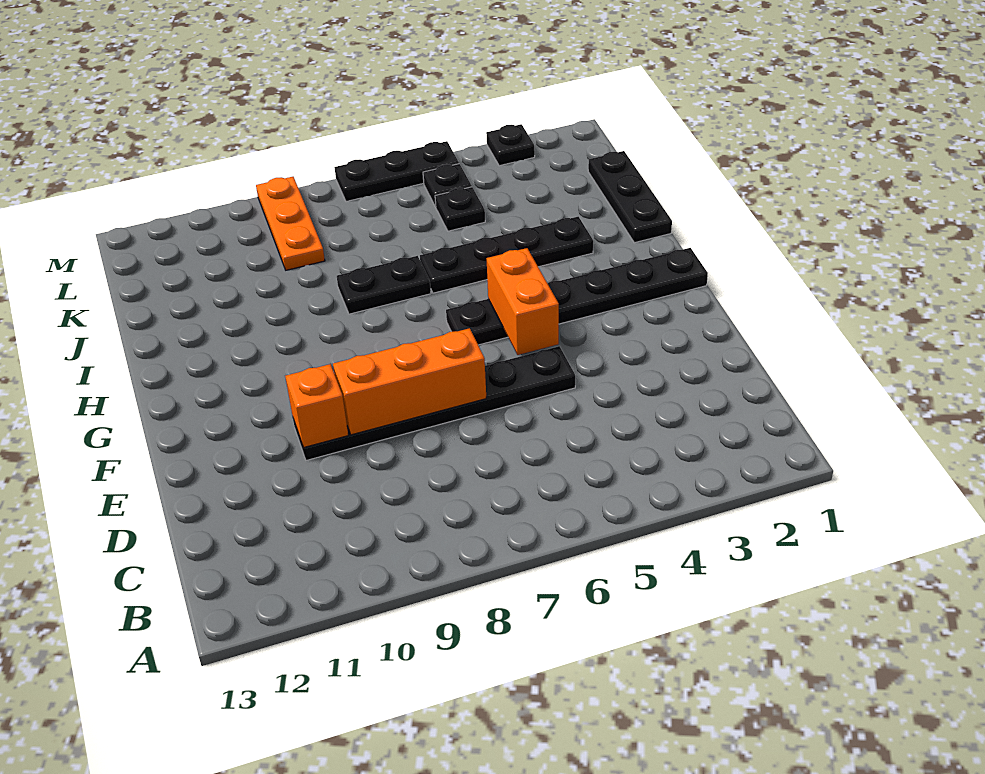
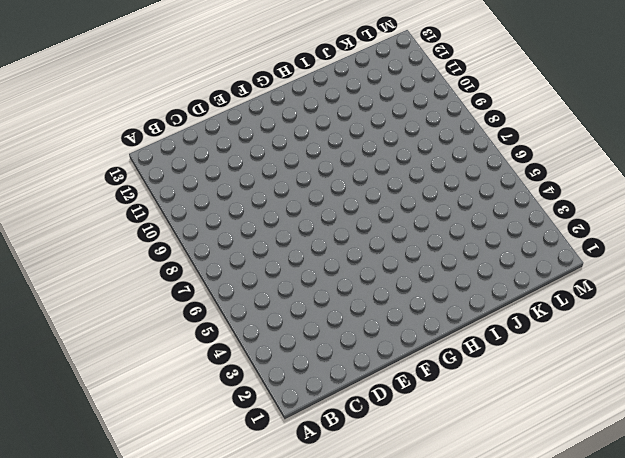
none -> black 1x6 plate [293,346,575,460]
none -> black 1x6 plate [446,248,708,345]
none -> black 1x3 plate [588,151,672,243]

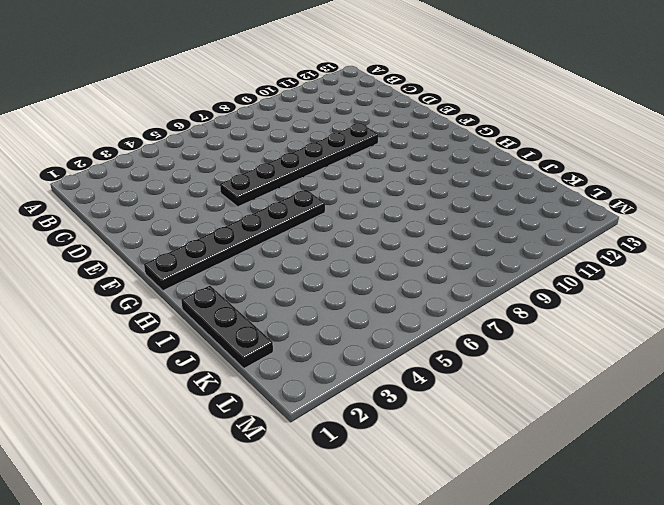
none -> black 1x4 plate [420,217,593,293]
none -> black 1x2 plate [337,256,431,314]
none -> black 1x1 plate [435,187,485,231]

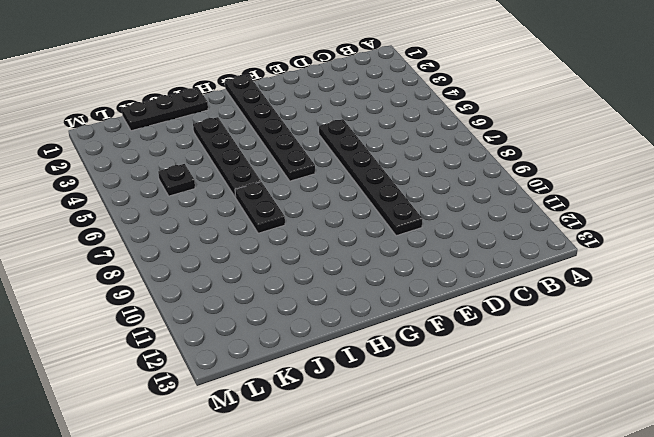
none -> orange 1x3 plate [256,177,325,270]
none -> black 1x1 plate [423,164,472,207]
none -> black 1x1 plate [486,124,535,166]

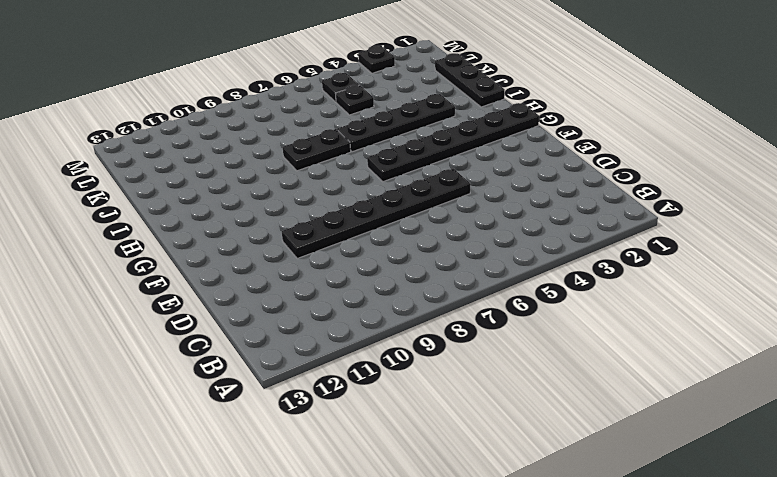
none -> orange 1x3 plate [256,177,325,270]
none -> black 1x3 plate [334,141,459,201]
none -> orange 1x3 brick [333,328,486,435]

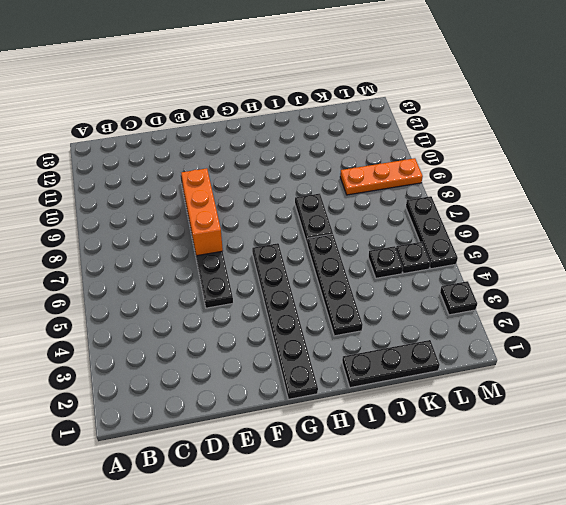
none -> orange 1x1 brick [285,364,348,448]
none -> orange 1x2 brick [487,248,559,355]

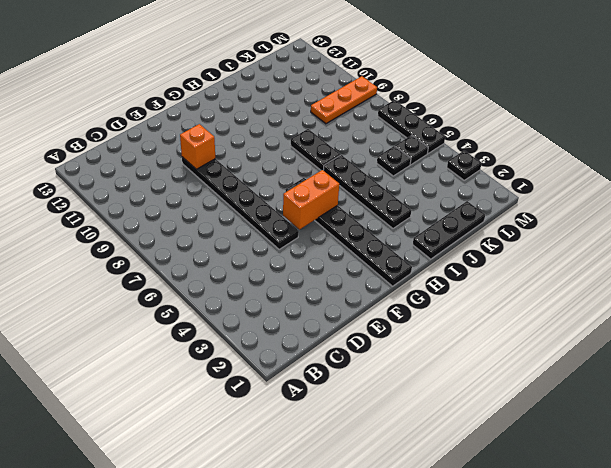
none -> orange 1x3 brick [333,328,486,435]

